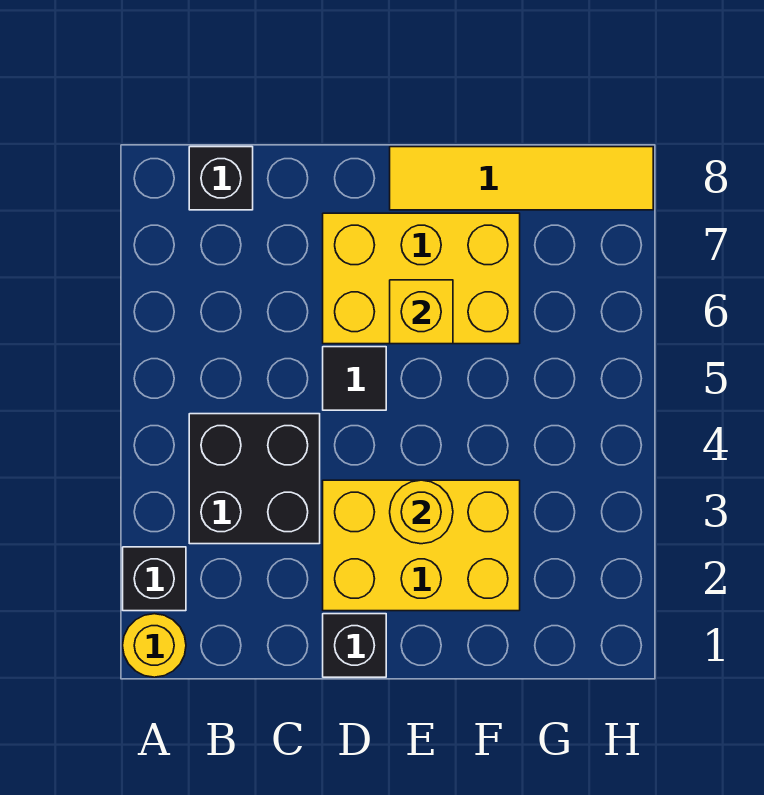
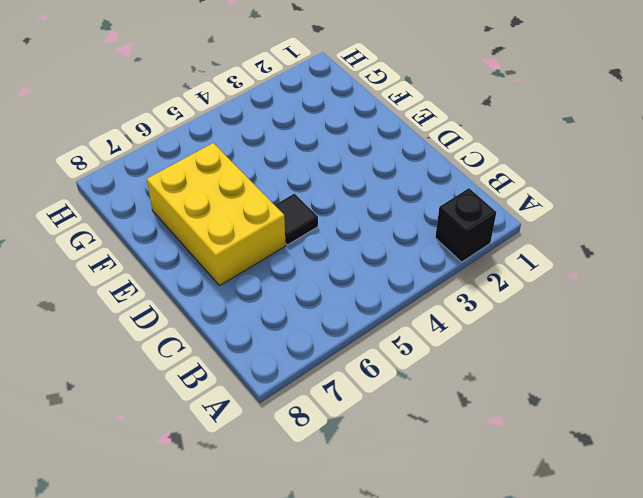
none -> yellow 1x1 round brick [123,614,186,677]
none -> black 2x2 brick [189,414,320,544]

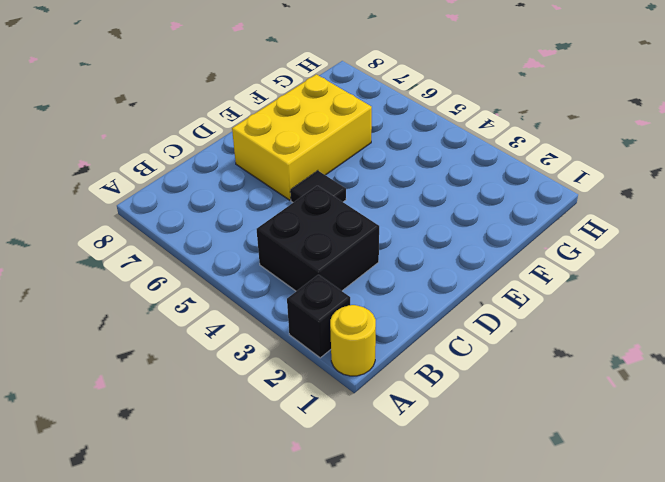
none -> black 1x1 brick [189,147,253,210]
none -> black 1x1 brick [323,614,386,677]

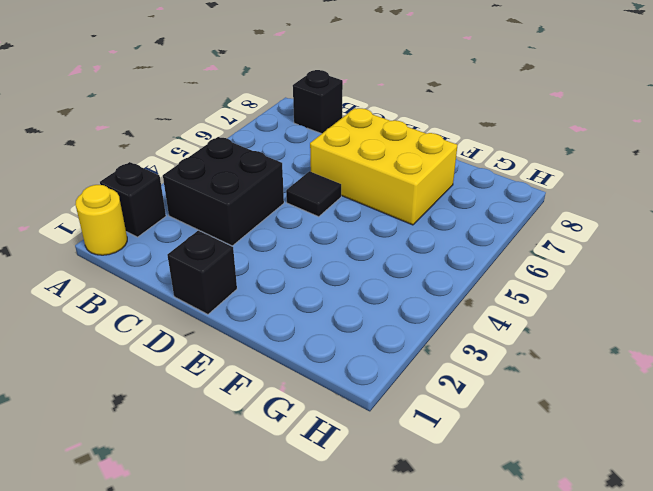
none -> yellow 2x3 brick [323,480,520,611]
none -> yellow 1x4 tile [390,147,653,210]

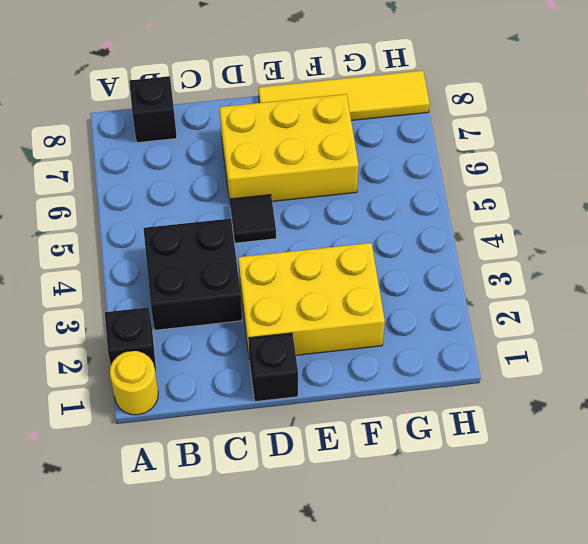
none -> yellow 1x1 round brick [390,480,453,544]
none -> yellow 1x1 brick [390,280,453,344]

